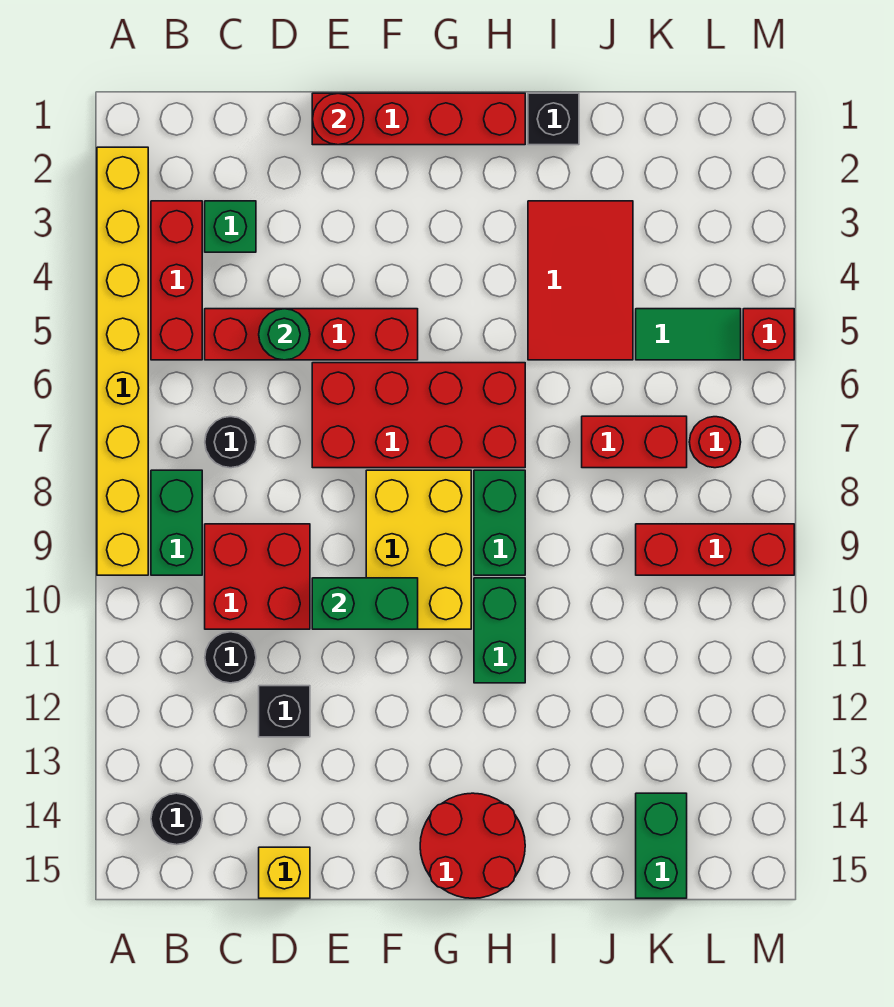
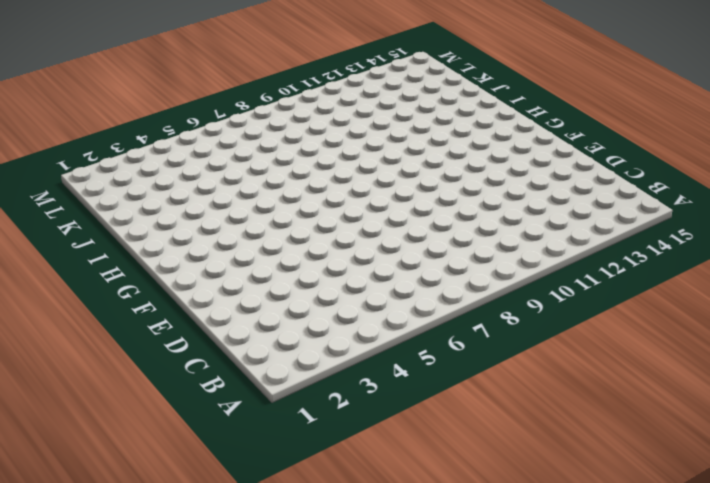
none -> yellow 1x8 brick [97,147,148,575]
none -> red 1x3 brick [151,201,202,360]
none -> green 1x2 brick [151,470,202,575]

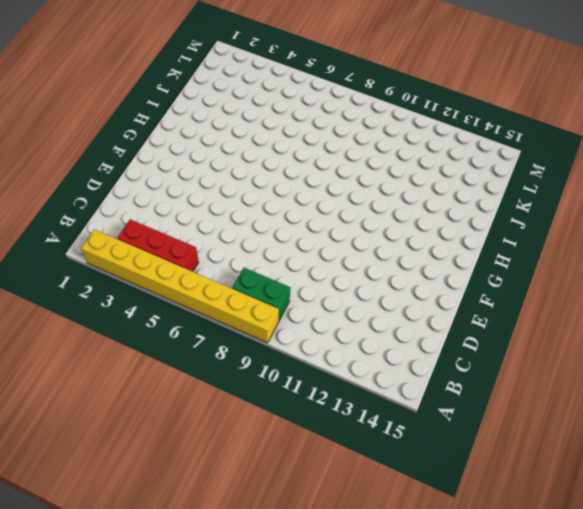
none -> black 1x1 round brick [151,793,202,845]
none -> green 1x1 brick [205,201,256,252]
none -> red 1x4 brick [205,309,418,360]

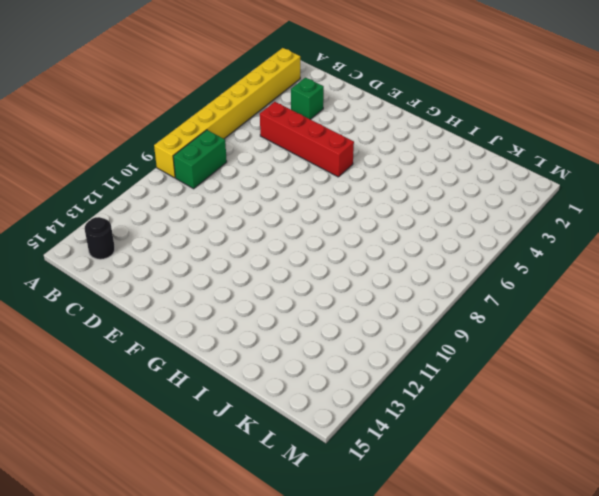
none -> red 1x3 brick [151,201,202,360]
none -> black 1x1 round brick [205,417,256,468]
none -> red 2x2 brick [205,524,310,629]

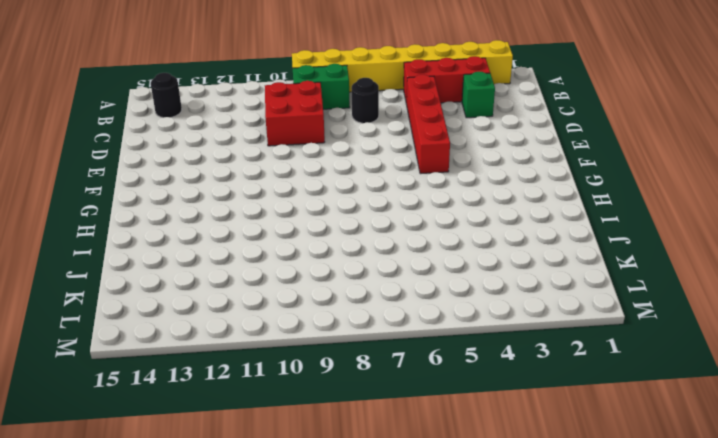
none -> black 1x1 round brick [205,632,256,683]
none -> black 1x1 brick [259,686,310,737]
none -> yellow 1x1 brick [259,847,310,898]

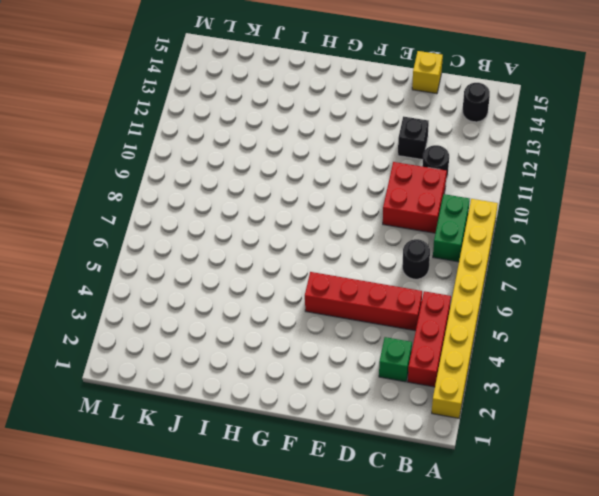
none -> red 1x4 brick [312,93,525,145]
none -> red 2x4 brick [312,363,525,468]
none -> yellow 2x3 brick [366,470,471,629]

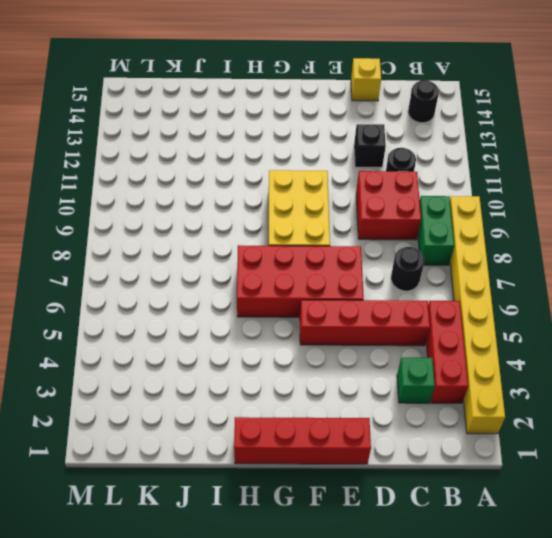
none -> red 2x2 round brick [420,793,525,898]
none -> green 1x2 brick [474,470,525,575]
none -> green 1x2 brick [474,578,525,683]

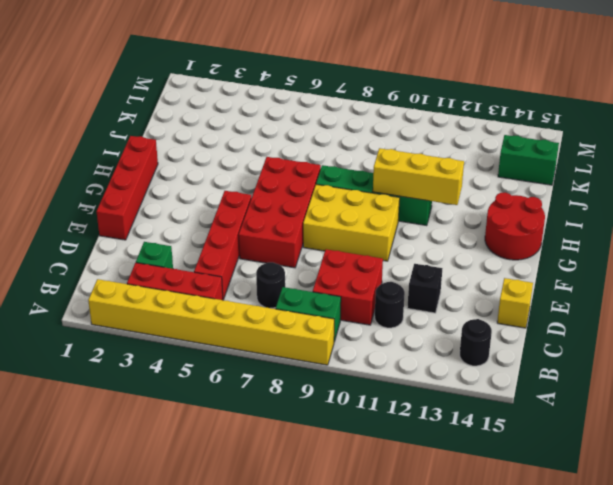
yellow 1x3 brick [373,148,464,205] -> none
none -> black 1x1 brick [528,93,579,145]
none -> red 2x3 tile [528,201,633,360]
none -> red 1x2 brick [582,416,687,468]

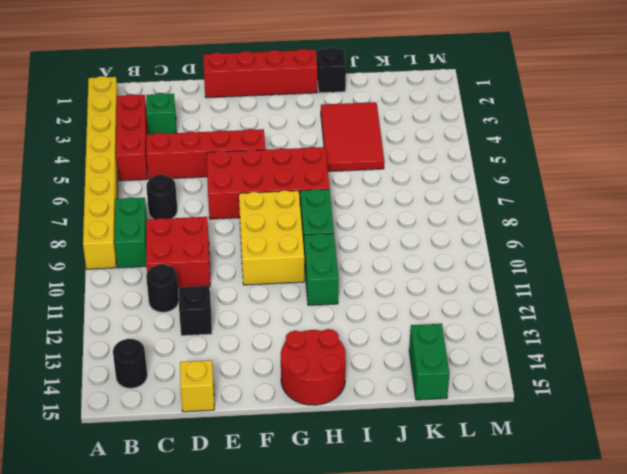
none -> red 1x2 brick [582,416,687,468]
none -> green 1x2 tile [636,309,741,360]
none -> red 1x3 brick [636,524,794,575]

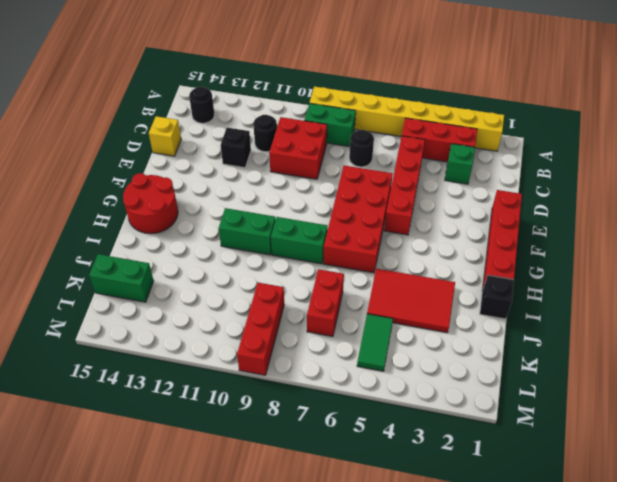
none -> yellow 2x3 brick [366,470,471,629]
none -> red 1x1 round brick [689,417,741,468]
none -> red 1x1 brick [743,309,794,360]

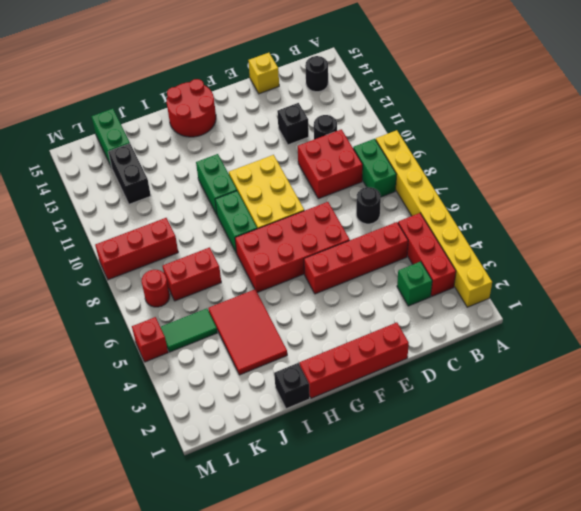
black 1x2 brick [108,144,151,204] -> none
none -> green 1x1 round brick [259,309,310,360]
none -> red 1x1 round brick [313,93,364,145]
none -> green 1x2 brick [312,578,418,629]

